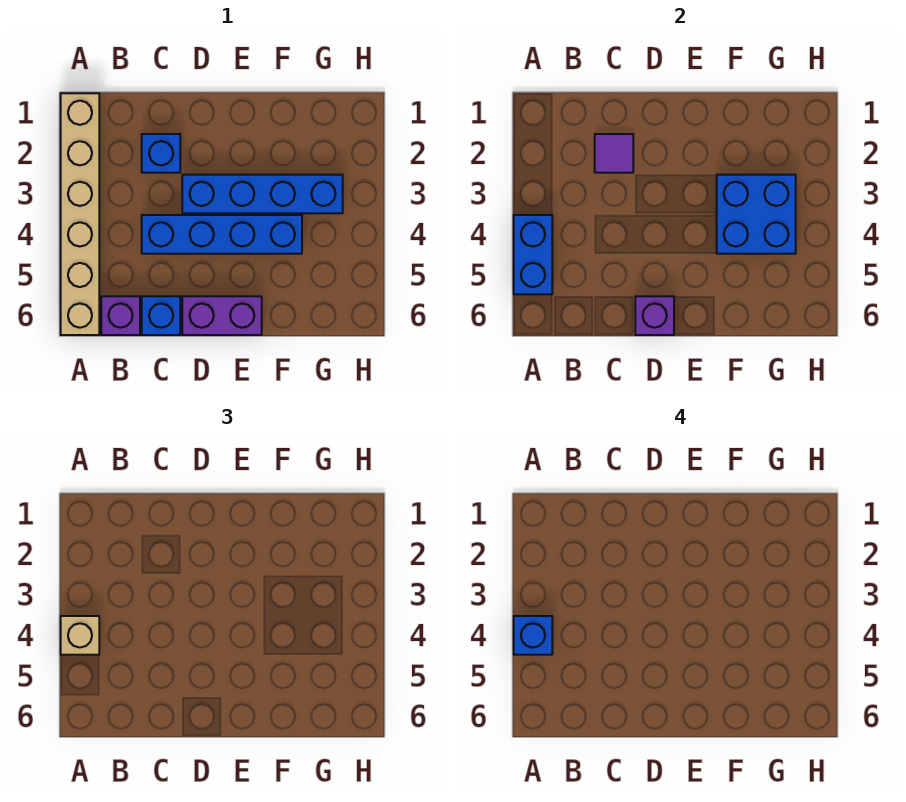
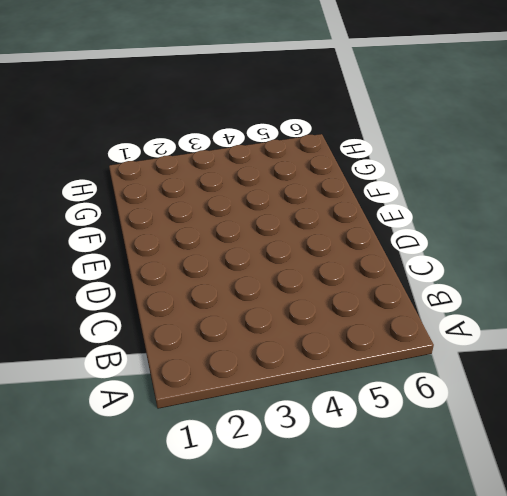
none -> tan 1x6 brick [61,93,99,335]
none -> purple 1x1 brick [101,296,140,335]
none -> blue 1x1 brick [142,134,180,173]

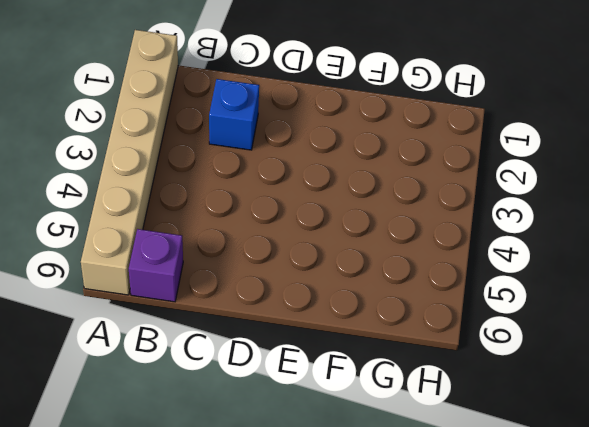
none -> blue 1x4 brick [142,215,302,254]
none -> blue 1x1 brick [142,296,180,335]
none -> blue 1x4 brick [182,175,343,213]

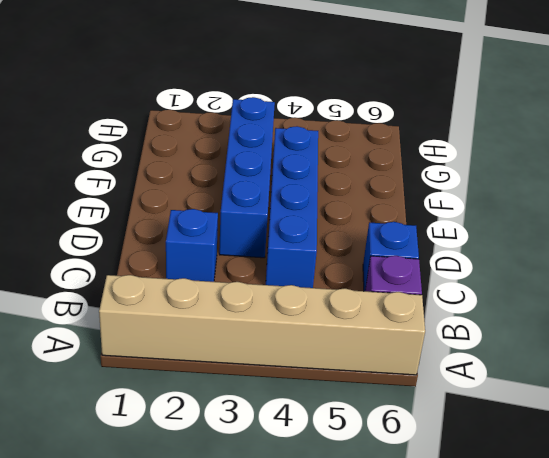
none -> purple 1x2 brick [182,296,262,335]
none -> blue 1x2 brick [514,215,552,294]
none -> purple 1x1 tile [595,134,633,173]

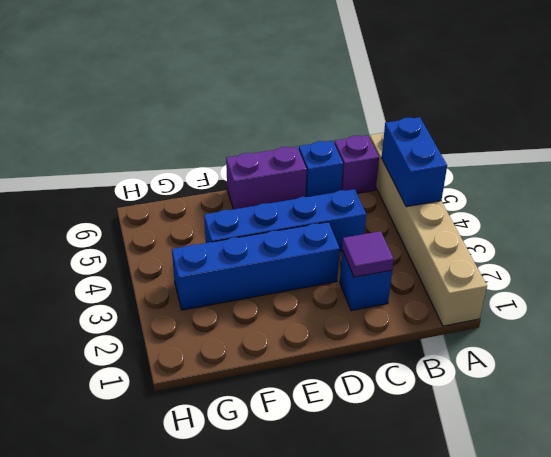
none -> purple 1x1 brick [635,296,674,335]
none -> blue 2x2 brick [717,175,796,254]
none -> tan 1x1 brick [61,616,99,655]

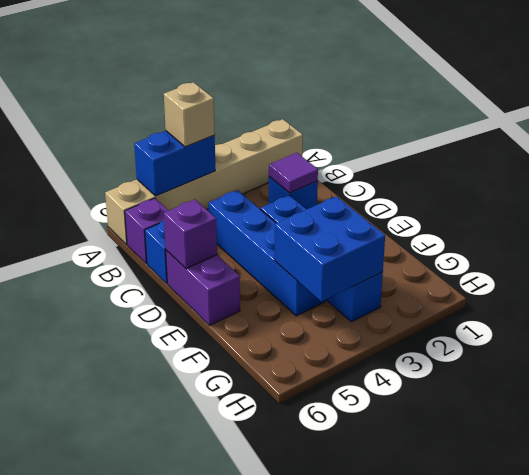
none -> blue 1x1 brick [514,616,552,655]

